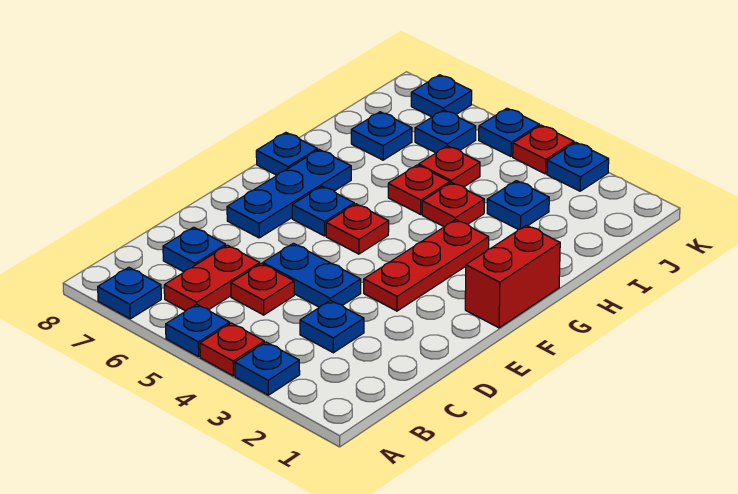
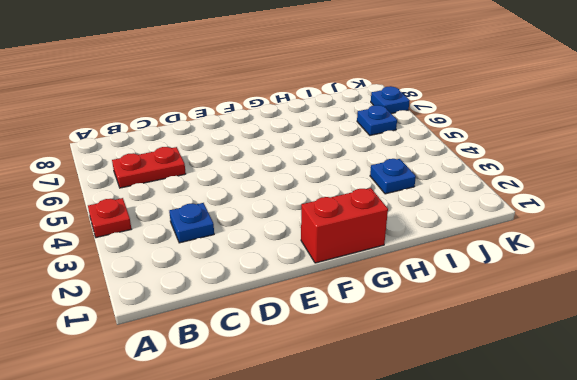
none -> blue 1x1 plate [235,342,300,395]
none -> blue 1x1 plate [166,304,230,357]
none -> blue 1x1 plate [98,267,161,319]

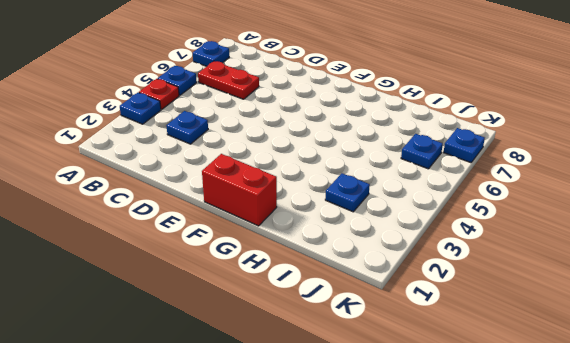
none -> red 1x1 plate [231,264,294,315]
none -> blue 1x1 plate [163,227,226,272]
none -> blue 1x2 plate [263,243,361,307]

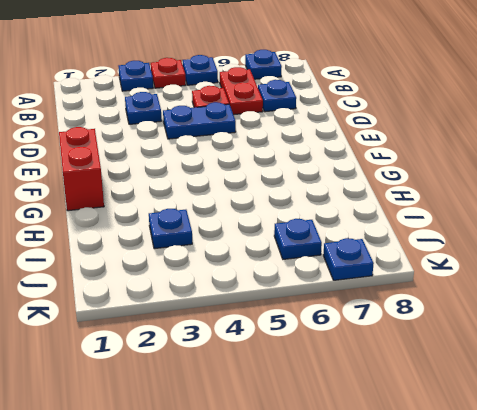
none -> red 1x3 plate [364,220,489,311]
none -> blue 1x3 plate [227,150,351,238]
none -> red 1x1 plate [326,204,389,254]

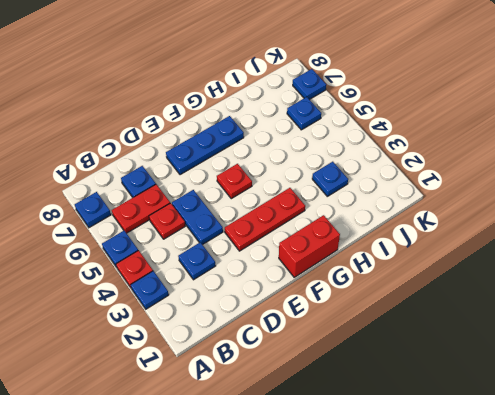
none -> blue 1x1 plate [292,186,354,236]
none -> blue 1x1 plate [256,132,318,175]
none -> red 1x1 plate [422,182,484,227]

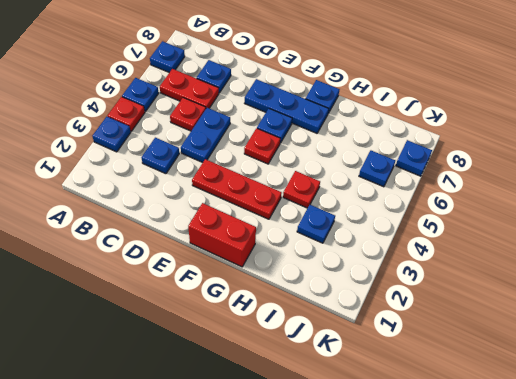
none -> red 1x1 plate [388,165,450,214]
none -> red 1x1 plate [419,146,480,187]
none -> blue 1x1 plate [351,112,412,160]

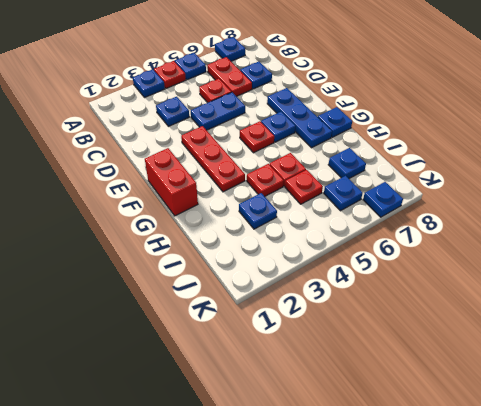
none -> blue 1x1 plate [547,142,609,191]
none -> red 1x1 plate [513,125,574,174]
none -> blue 1x1 plate [479,108,540,156]

